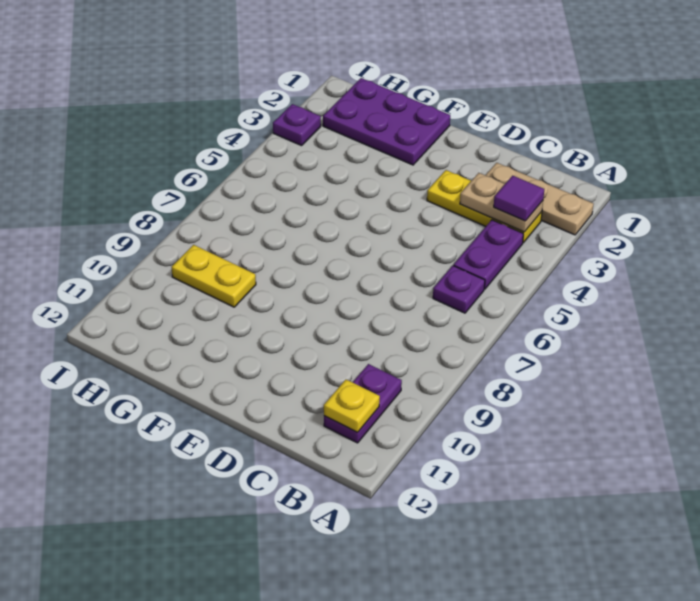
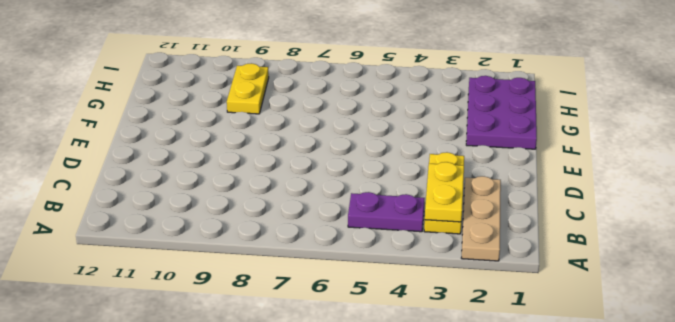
yellow 1x2 plate [425,162,464,222] -> tan 1x2 plate [460,173,543,232]
none -> purple 1x1 plate [433,266,485,313]
none -> purple 1x2 plate [324,364,402,443]

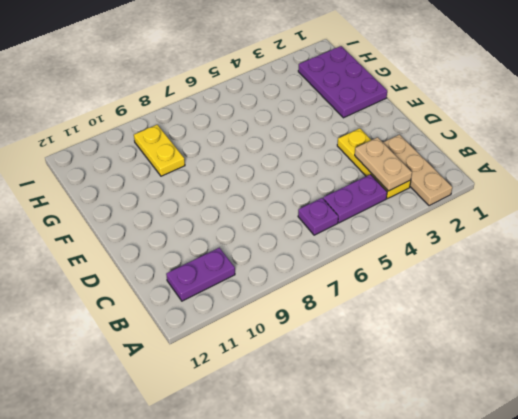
none -> purple 1x1 plate [273,104,321,146]
none -> yellow 1x1 plate [324,380,380,432]

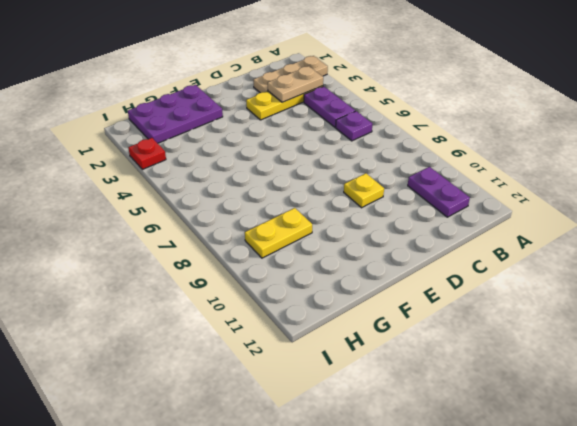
yellow 1x1 plate [344,173,384,208] -> yellow 1x1 plate moved to [324,380,380,432]
red 1x1 plate [128,138,166,169] -> purple 1x1 plate [273,104,321,146]
none -> purple 1x1 tile [494,176,544,221]

